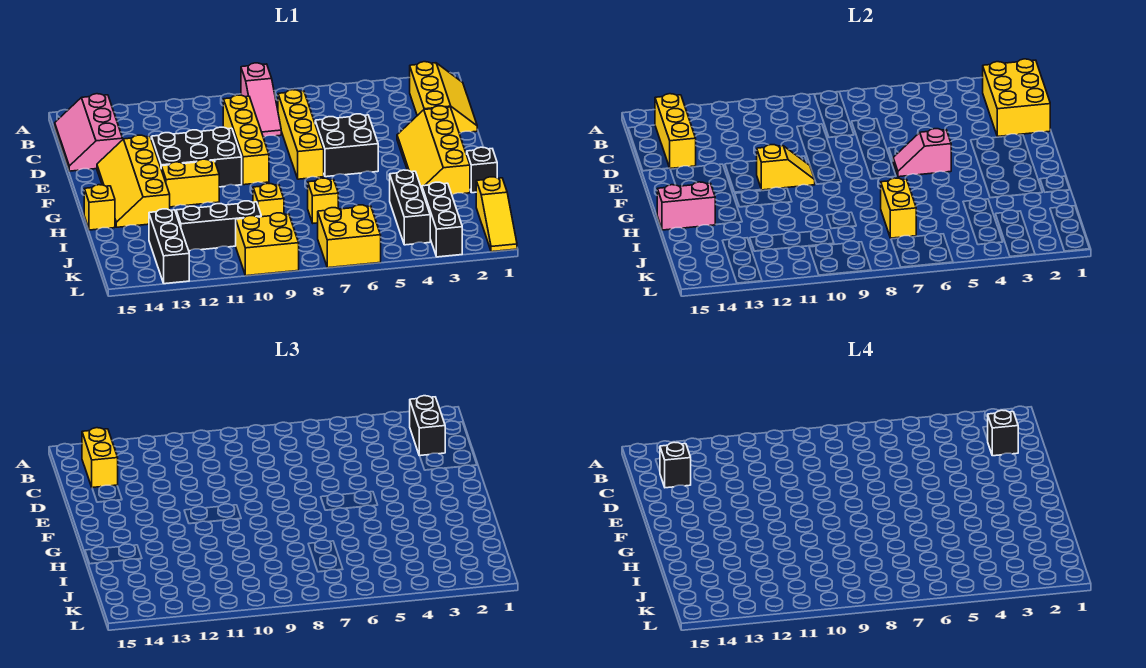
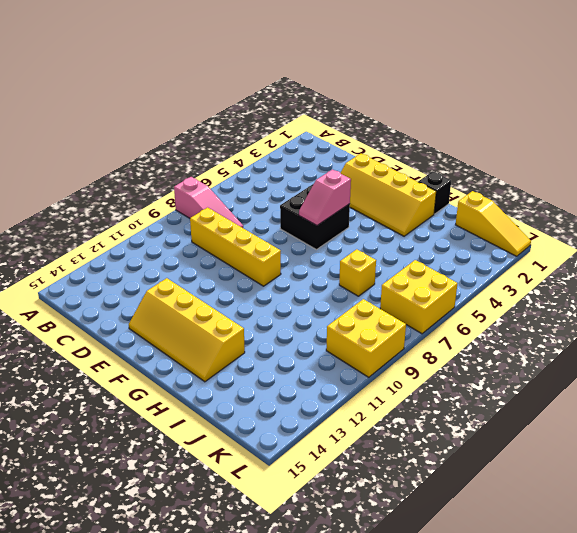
none -> yellow 2x3 slope [410,62,477,133]
none -> pink 2x3 slope [55,94,123,171]
none -> yellow 1x4 brick [278,90,324,179]
none -> black 2x3 brick [151,127,242,187]

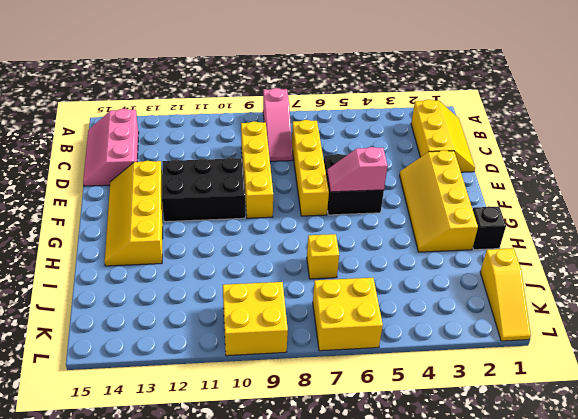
none -> yellow 1x2 brick [161,159,219,207]
none -> yellow 1x1 brick [84,185,115,230]
none -> black 1x3 brick [390,170,430,245]
none -> yellow 1x1 brick [253,183,284,217]

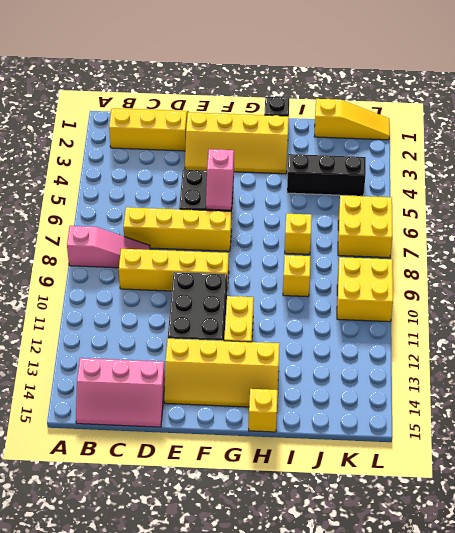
none -> black 1x3 brick [422,182,462,257]
none -> black 1x3 brick [176,201,261,251]
none -> black 1x3 brick [149,209,189,284]
none -> yellow 2x3 brick [983,59,1050,137]

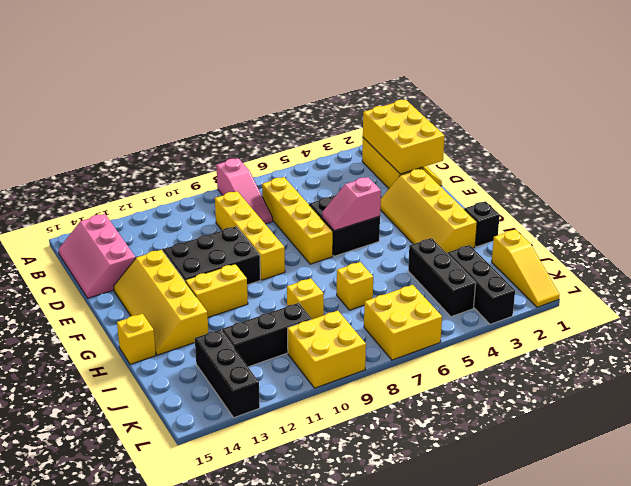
none -> yellow 1x3 brick [655,94,696,169]
none -> yellow 1x2 slope [757,145,815,190]
none -> pink 1x2 brick [657,182,716,230]
none -> yellow 1x2 brick [881,178,916,238]

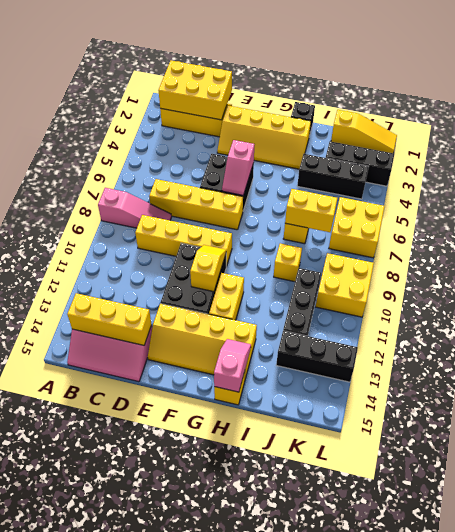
pink 1x2 slope [214,339,251,392] -> pink 1x2 brick [657,182,716,230]
none -> black 1x2 brick [410,396,445,456]
none -> yellow 1x2 brick [82,428,118,488]
none -> black 1x1 brick [988,410,1018,456]
none -> black 1x1 brick [660,442,691,488]

